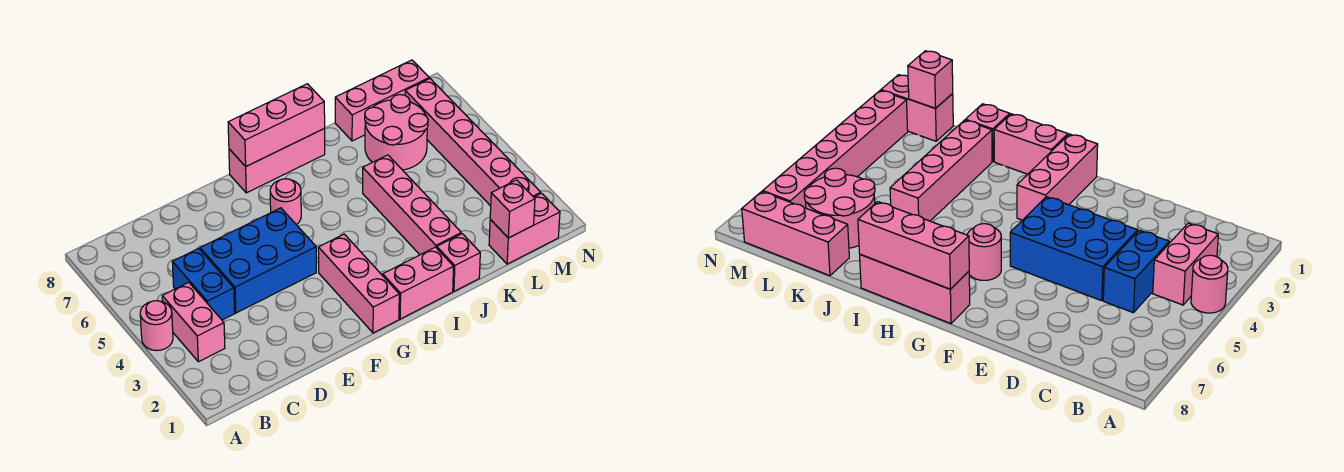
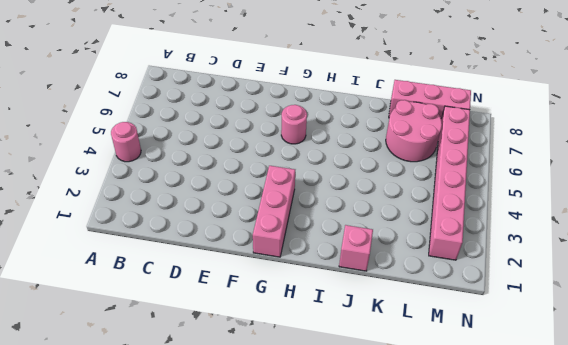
none -> pink 1x2 brick [162,283,225,362]
none -> blue 1x2 brick [172,248,235,320]
none -> blue 2x3 brick [200,208,316,313]

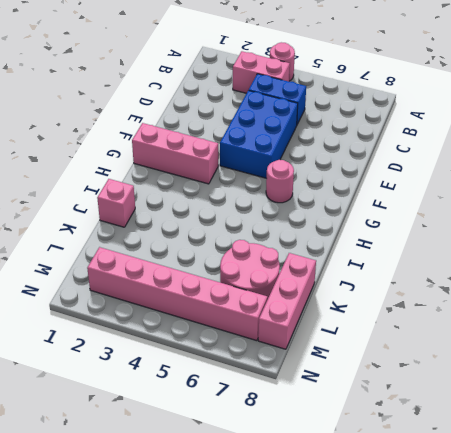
none -> pink 1x3 brick [229,128,325,193]
none -> pink 1x2 brick [383,247,454,319]
none -> pink 1x4 brick [363,155,461,255]

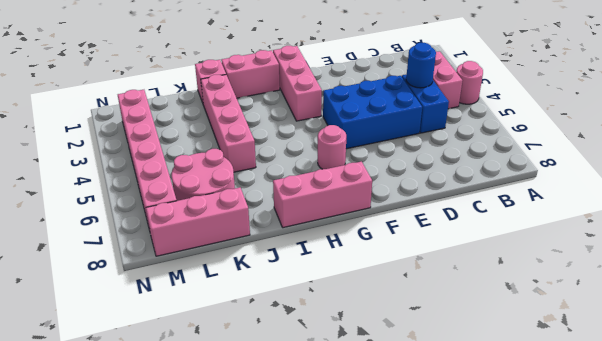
blue 1x1 round brick [406,43,436,88] -> none
none -> pink 1x2 brick [489,193,560,264]
none -> pink 1x3 brick [228,84,325,167]
none -> pink 1x1 brick [490,180,535,238]

